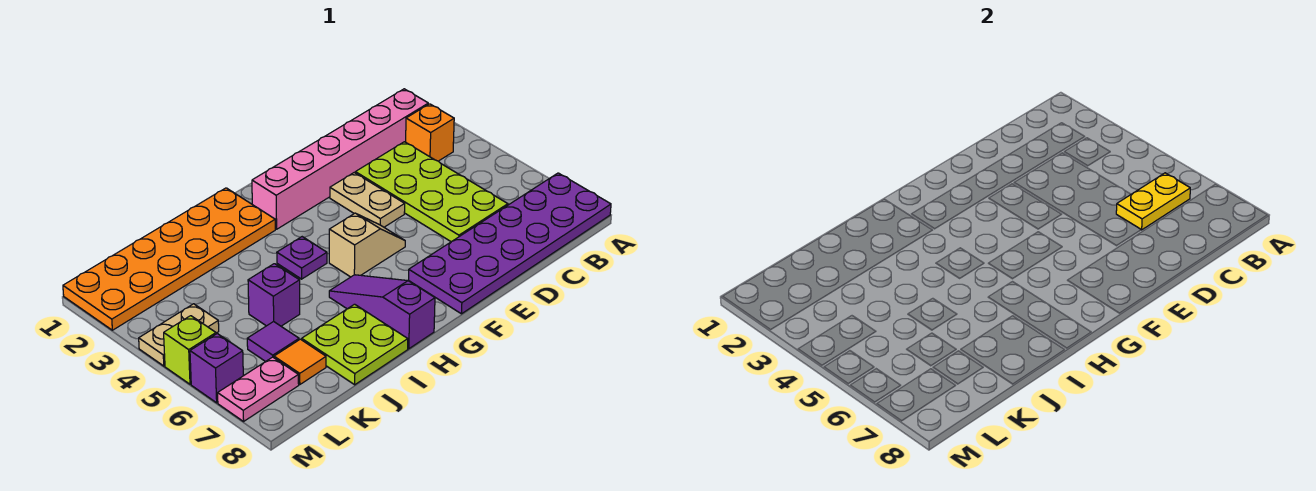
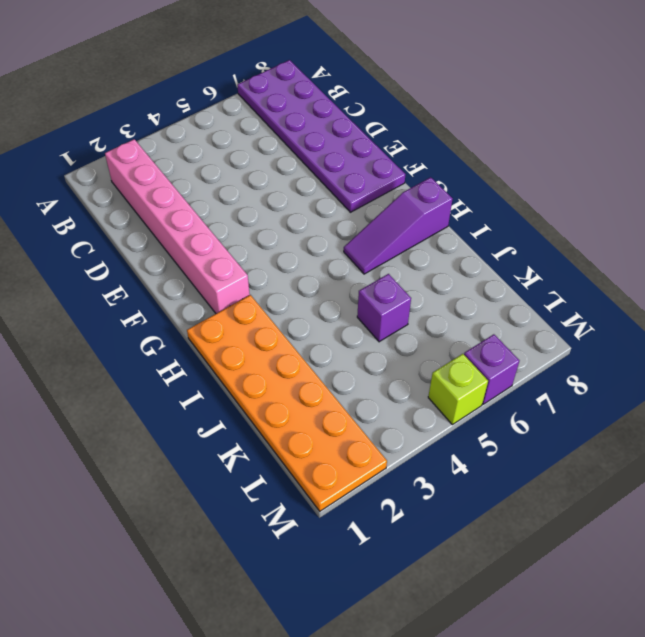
none -> orange 1x1 brick [406,104,454,161]
none -> lime 2x4 plate [355,142,508,242]
none -> tan 1x2 plate [330,173,405,227]

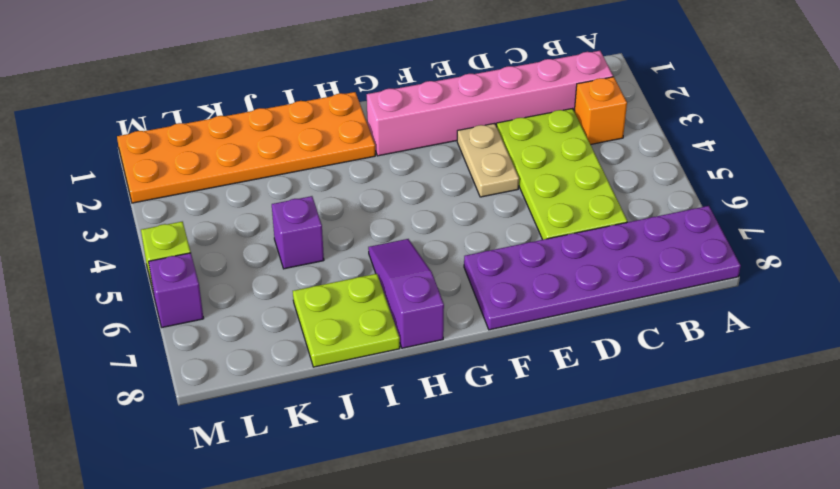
none -> tan 1x2 slope [329,213,405,277]
none -> purple 1x1 plate [277,237,327,279]
none -> purple 1x1 tile [247,322,299,362]

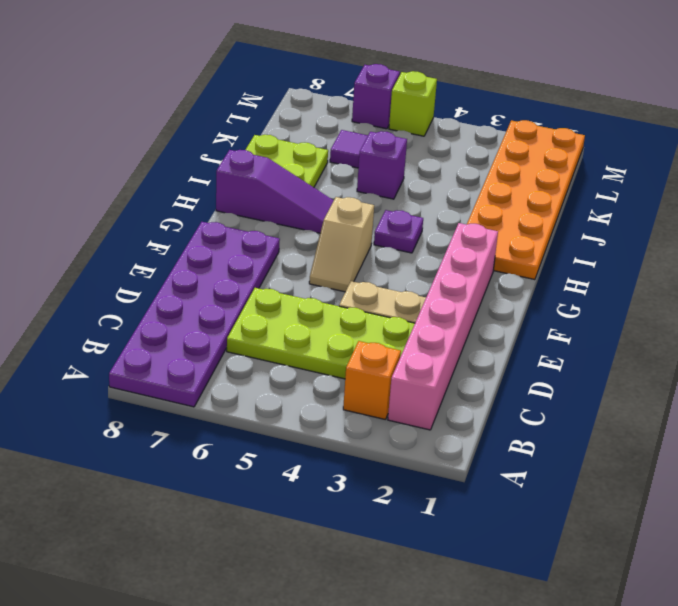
none -> orange 1x1 tile [274,339,326,385]
none -> tan 1x2 plate [139,304,219,366]
none -> pink 1x2 plate [218,357,299,421]

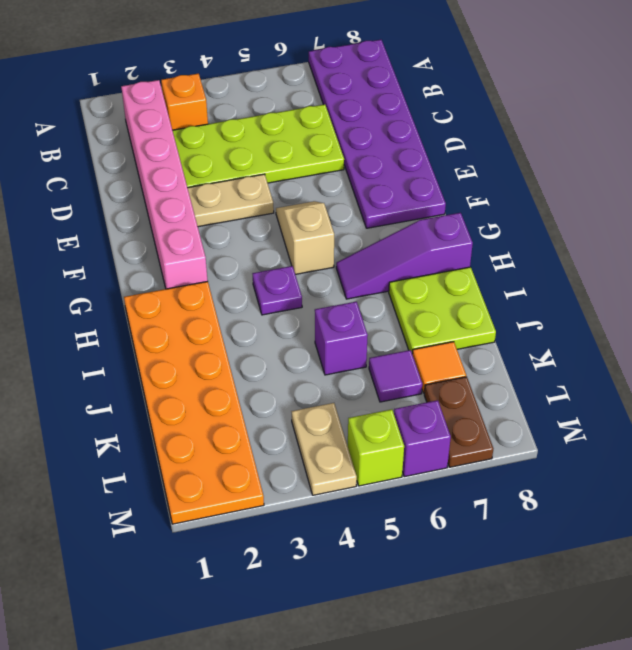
brown 1x2 plate [424,377,493,467] -> pink 1x2 plate [218,357,299,421]
none -> yellow 1x2 plate [1116,173,1190,230]

